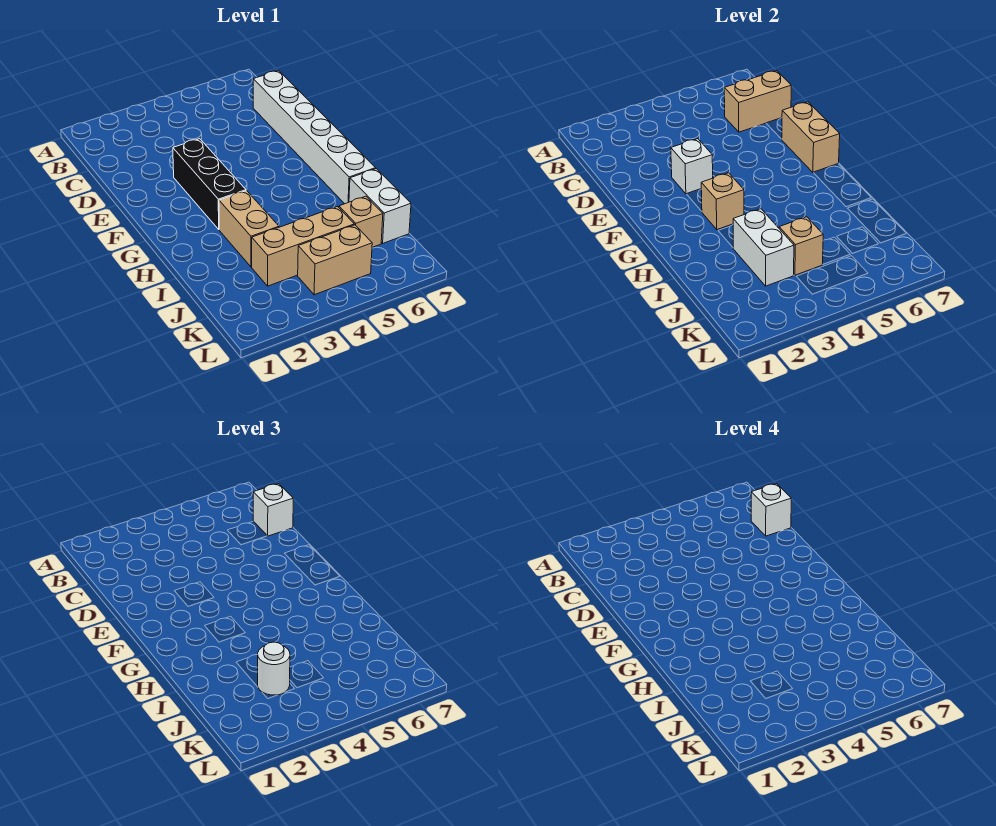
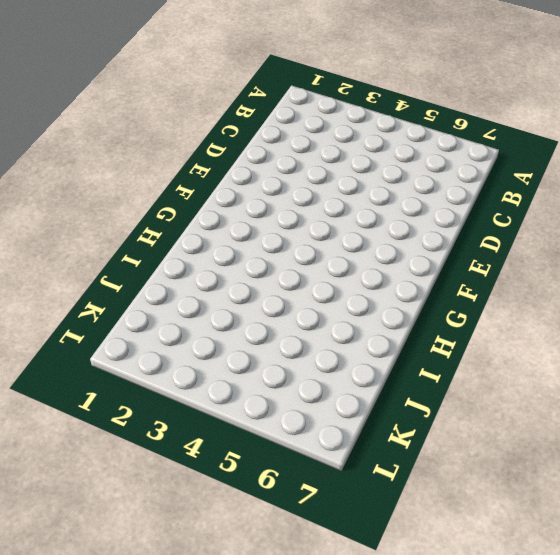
none -> white 1x6 brick [253,71,376,204]
none -> black 1x3 brick [173,139,246,229]
none -> tan 1x2 brick [219,191,279,267]

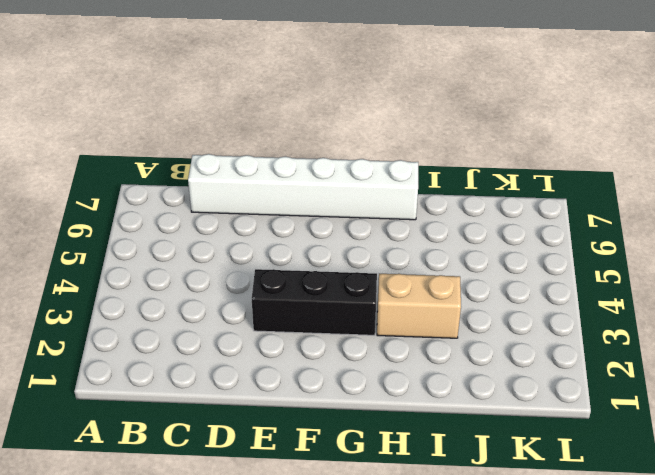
none -> white 1x2 brick [349,169,411,243]
none -> tan 1x3 brick [252,207,354,286]
none -> tan 1x1 brick [339,196,383,247]

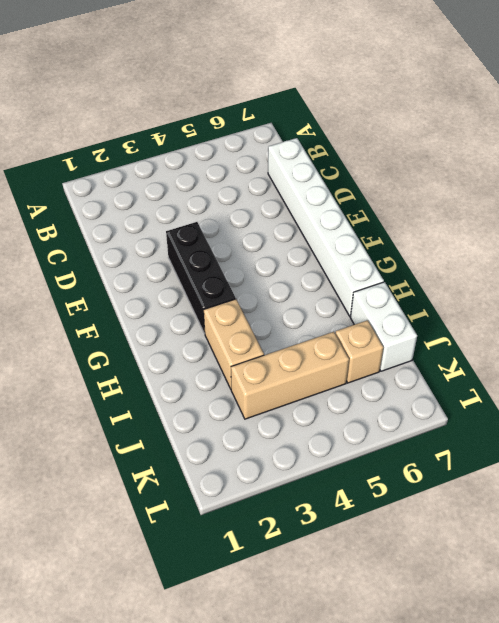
none -> tan 1x2 brick [298,225,372,295]
none -> tan 1x2 brick [724,71,791,132]
none -> white 1x1 brick [671,139,713,194]

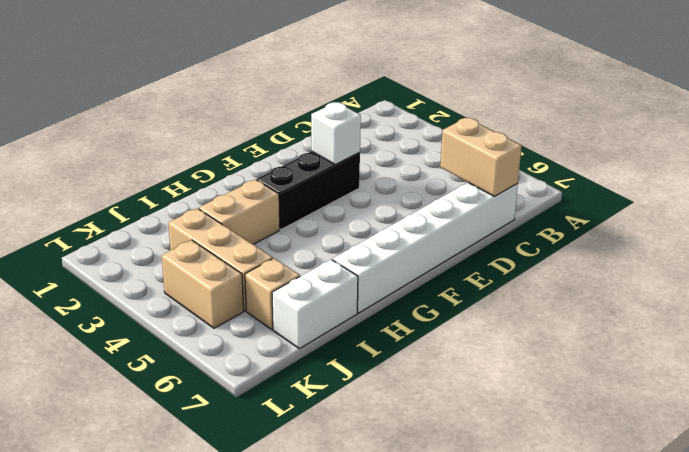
none -> tan 1x2 brick [782,102,840,172]
none -> tan 1x1 brick [701,173,744,229]
none -> white 1x2 brick [733,209,794,286]

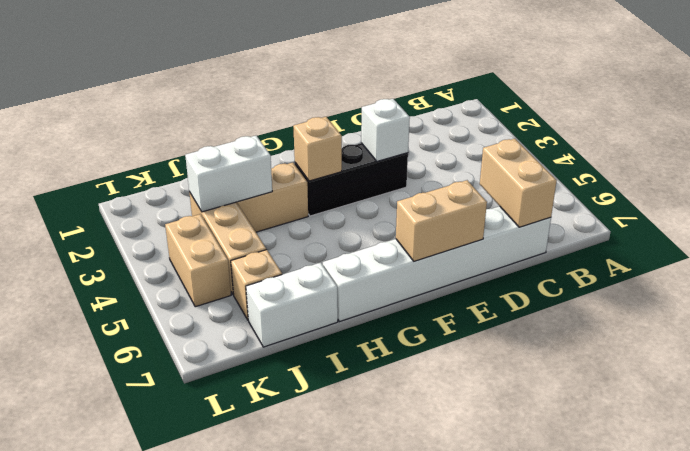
none -> tan 1x1 brick [779,217,823,275]
none -> white 1x1 brick [253,484,293,536]
none -> white 1x1 round brick [258,642,290,695]

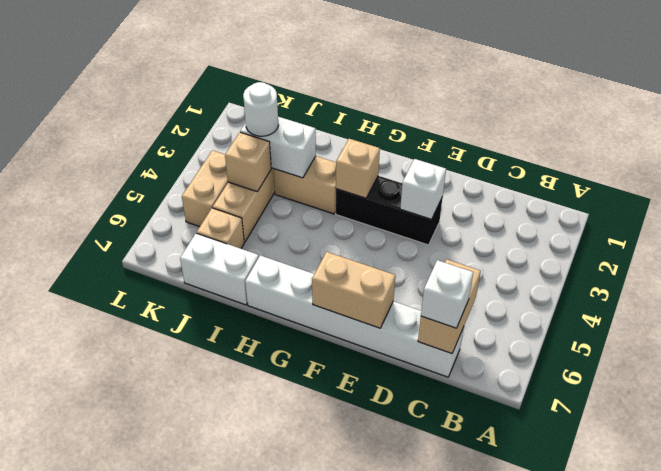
none -> white 1x1 brick [751,484,791,536]

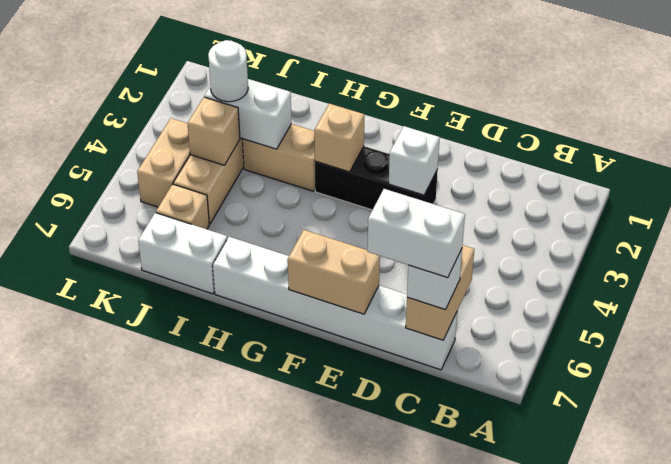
white 1x2 brick [367,189,465,278] -> white 1x1 brick [751,484,791,536]

